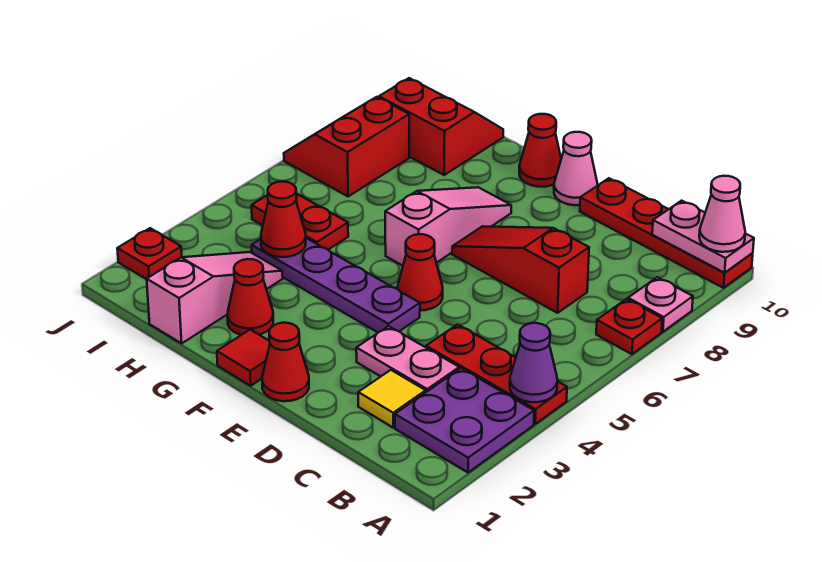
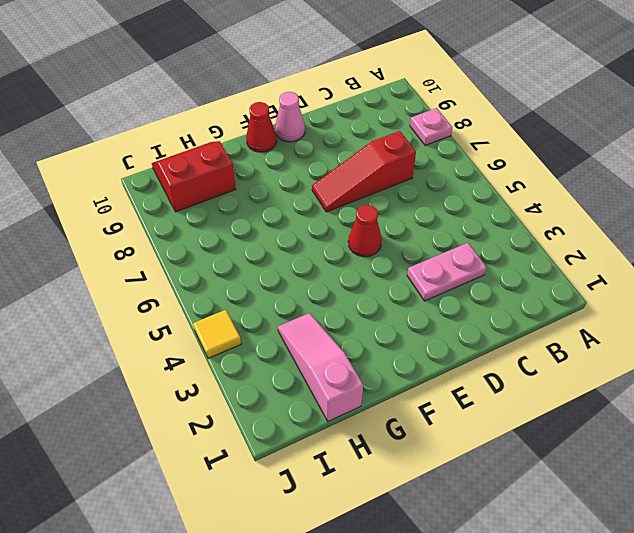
yellow 1x1 tile [193,310,241,358] -> yellow 1x1 tile moved to [358,370,426,427]
none -> purple 2x2 plate [395,368,534,473]
none -> red 1x3 plate [426,324,567,424]
none -> red 1x1 plate [596,299,662,354]

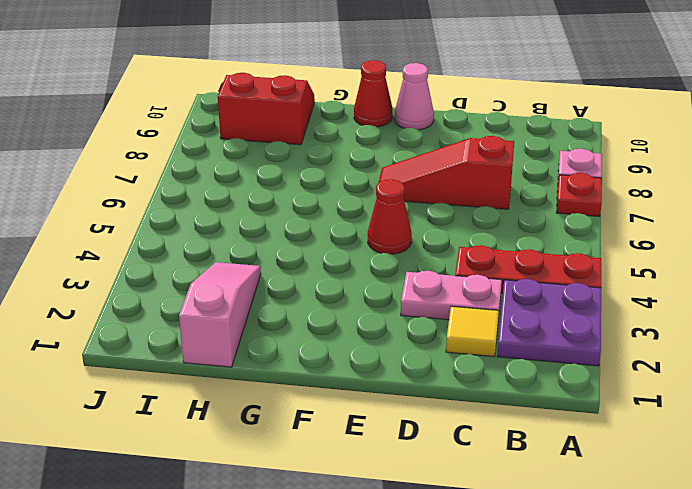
none -> red 1x4 plate [580,178,753,288]
none -> red 1x1 cone [262,323,309,401]
none -> purple 1x4 plate [252,238,420,332]

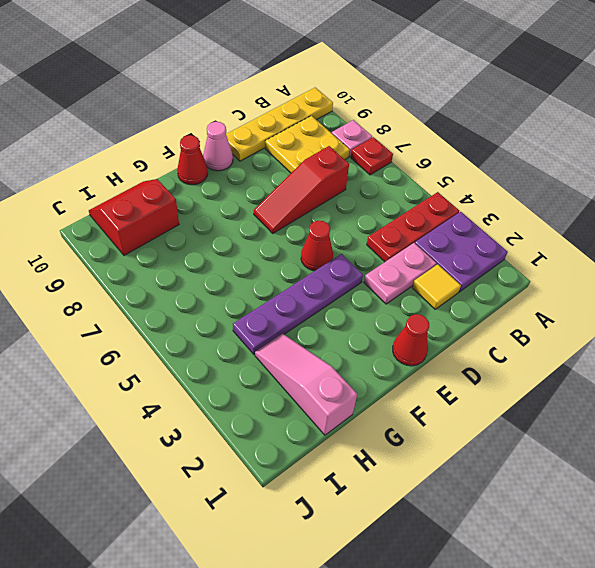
yellow 1x4 plate [226,88,333,161] -> red 1x4 plate [580,178,753,288]
yellow 2x2 plate [265,116,350,173] -> none
none -> red 1x1 tile [217,330,270,386]
none -> pink 1x3 slope [385,187,511,266]
none -> red 1x1 cone [228,259,273,335]

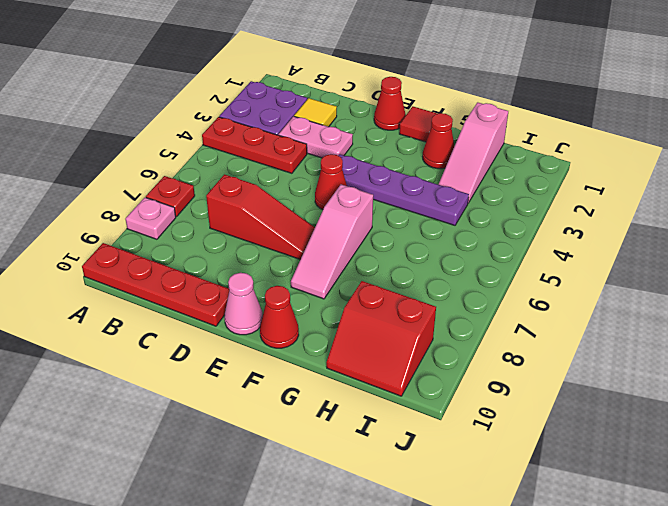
none -> red 1x2 plate [252,193,348,250]
none -> red 2x2 slope [284,97,409,197]
none -> red 1x1 plate [117,228,182,279]

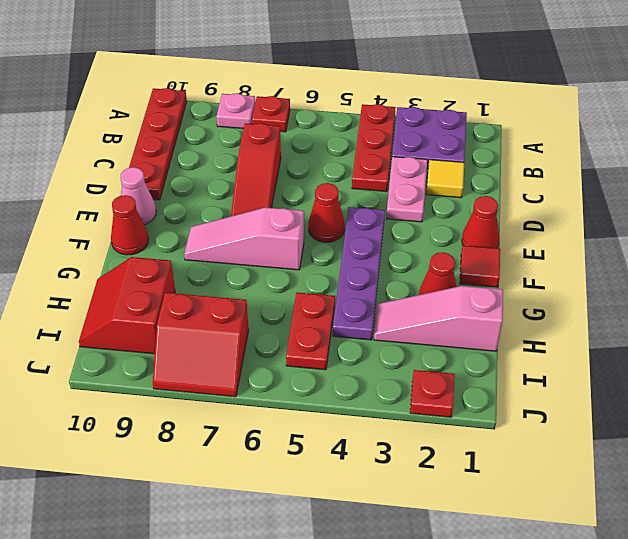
none -> purple 1x1 cone [510,323,558,402]
none -> pink 1x2 plate [652,201,754,273]
none -> red 1x1 cone [261,182,306,257]

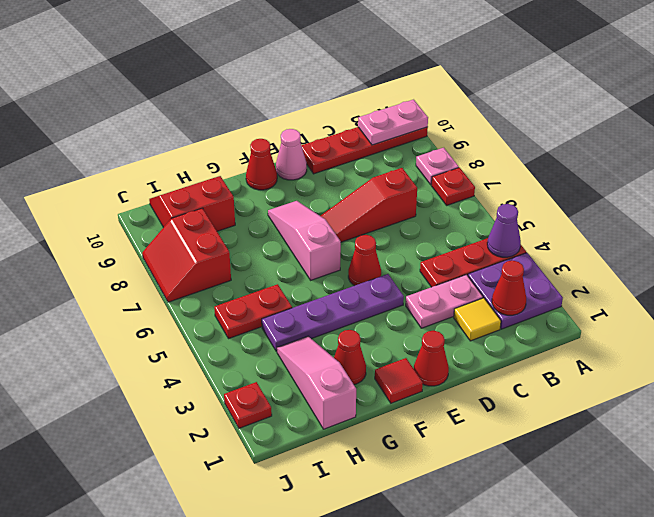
red 1x1 cone [492,261,526,315] -> red 1x1 cone moved to [261,182,306,257]
none -> pink 1x1 cone [699,176,745,252]

